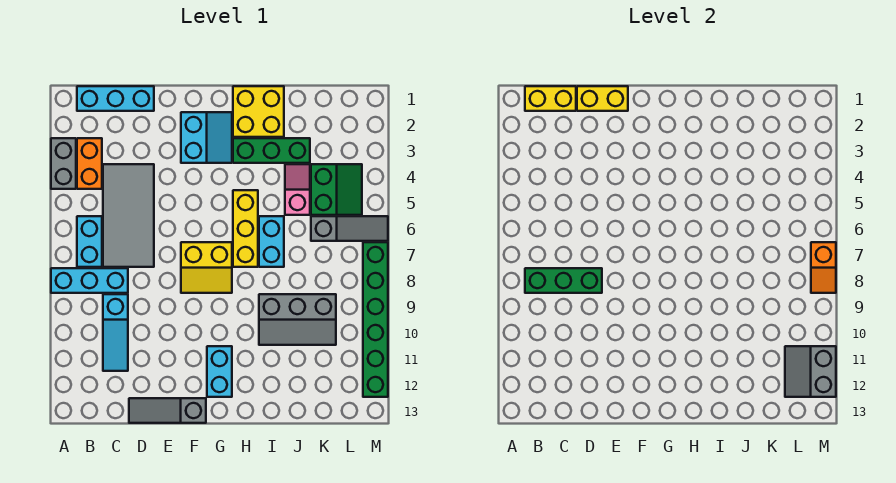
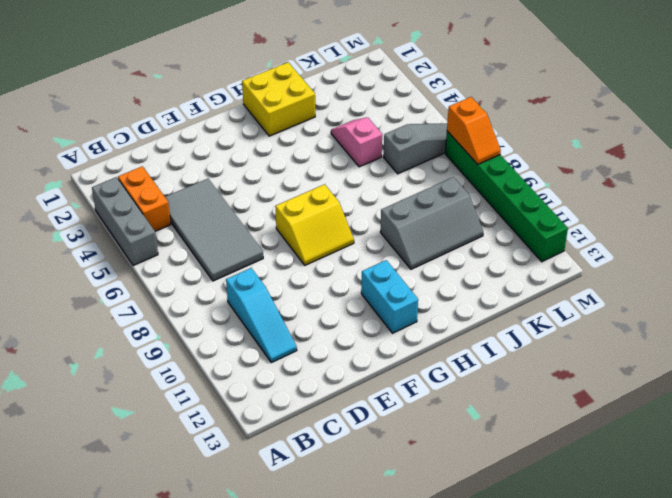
grey 1x3 brick [92,177,158,266] -> grey 1x2 brick [51,138,76,189]
none -> cyan 1x3 brick [51,268,128,293]
none -> cyan 1x3 brick [77,86,154,111]
none -> cyan 1x2 brick [77,216,102,267]

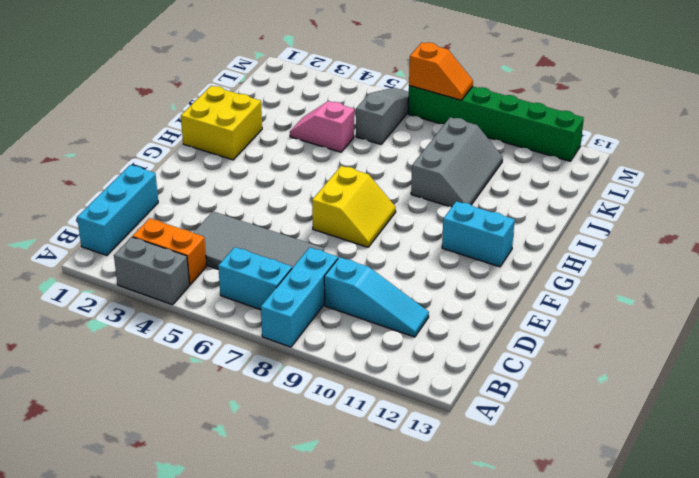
none -> grey 1x3 slope [129,398,206,423]
none -> cyan 2x2 slope [181,112,232,163]
none -> green 1x3 brick [233,138,310,163]

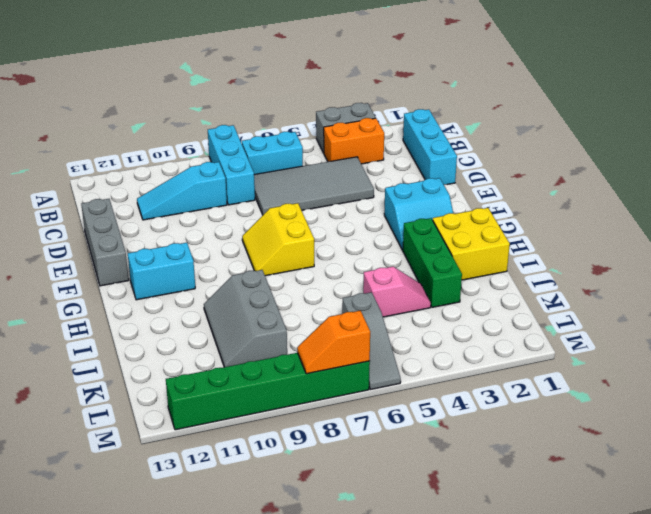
grey 1x3 brick [81,199,129,286] -> grey 1x3 slope [129,398,206,423]
none -> yellow 1x3 brick [233,190,258,267]
none -> cyan 1x2 brick [259,216,284,267]
none -> green 2x2 slope [311,164,362,215]

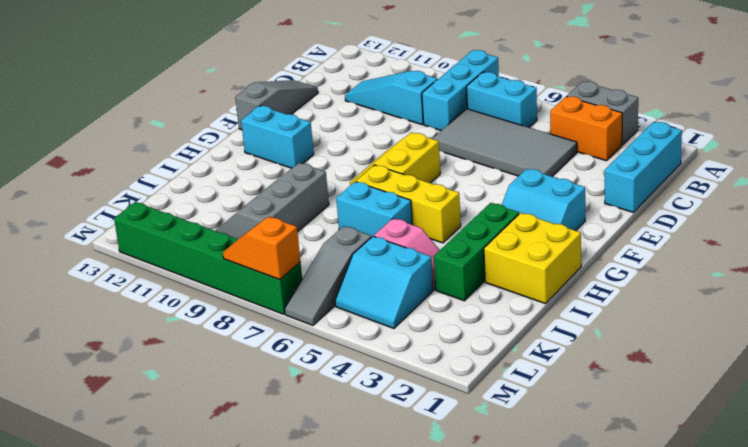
cyan 2x2 slope [335,236,433,328] -> green 2x2 slope [311,164,362,215]
none -> yellow 1x2 brick [525,86,576,111]
none -> green 1x3 brick [525,268,602,293]
none -> yellow 1x2 brick [577,86,628,111]

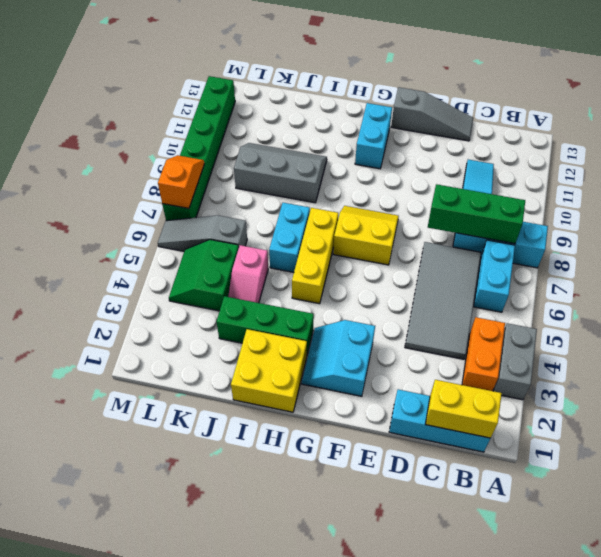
none -> yellow 1x2 brick [577,86,628,111]
none -> grey 2x2 slope [785,346,836,397]

